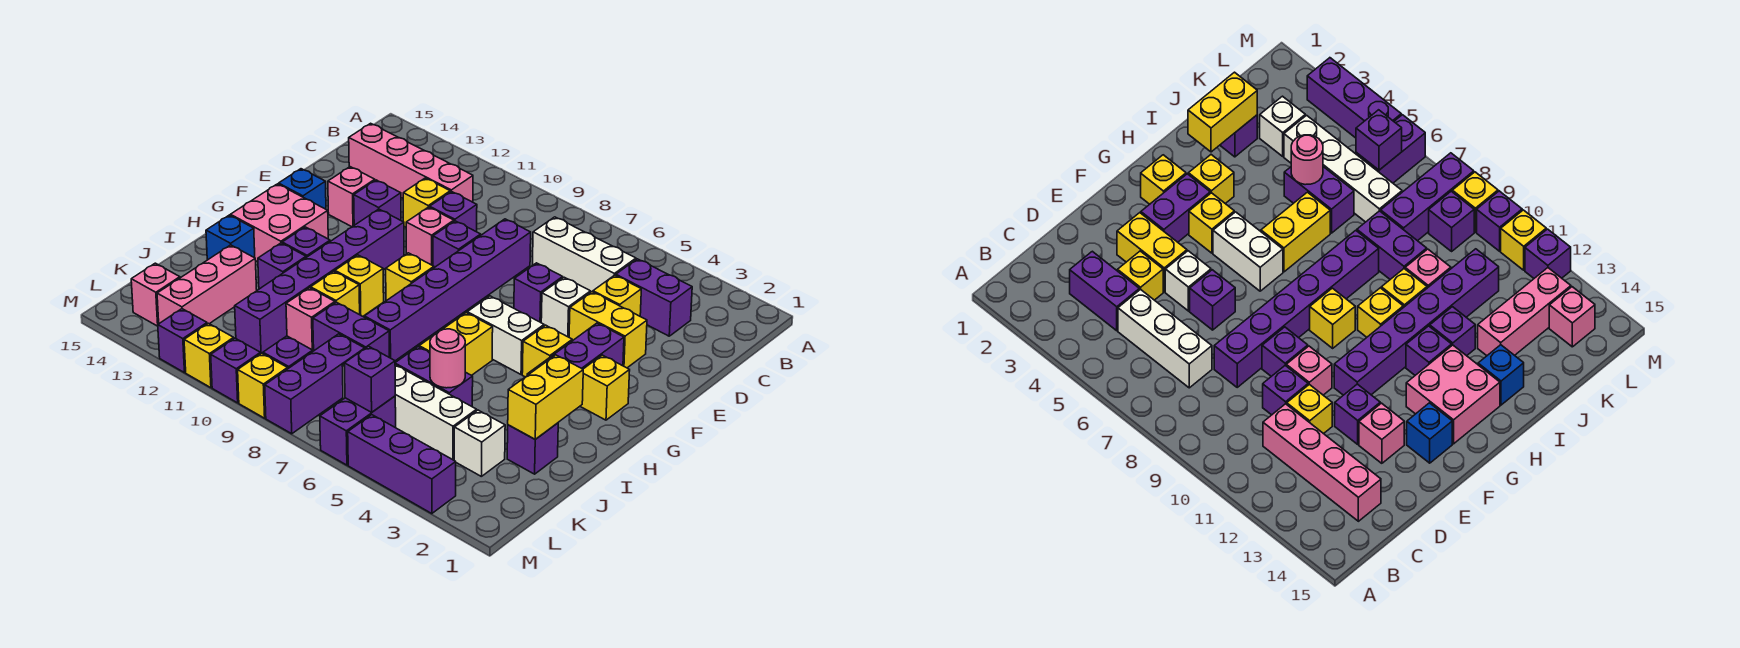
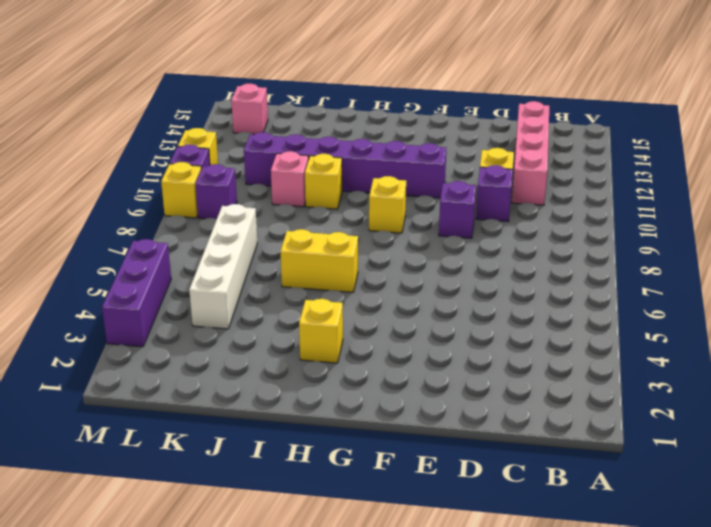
none -> purple 1x2 brick [616,259,692,336]
none -> white 1x3 brick [532,217,636,292]
none -> yellow 1x1 brick [593,275,641,316]
none -> purple 1x6 brick [364,219,531,361]

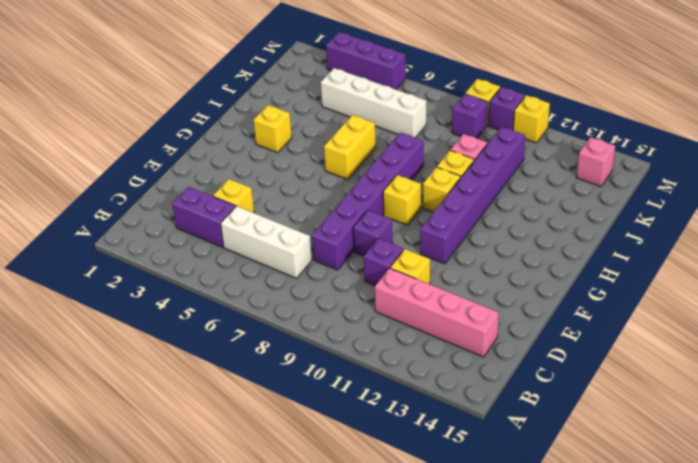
none -> yellow 1x2 brick [569,292,647,368]
none -> white 1x1 brick [541,277,591,337]
none -> purple 1x1 brick [514,263,563,322]
none -> pink 1x1 brick [406,207,454,266]

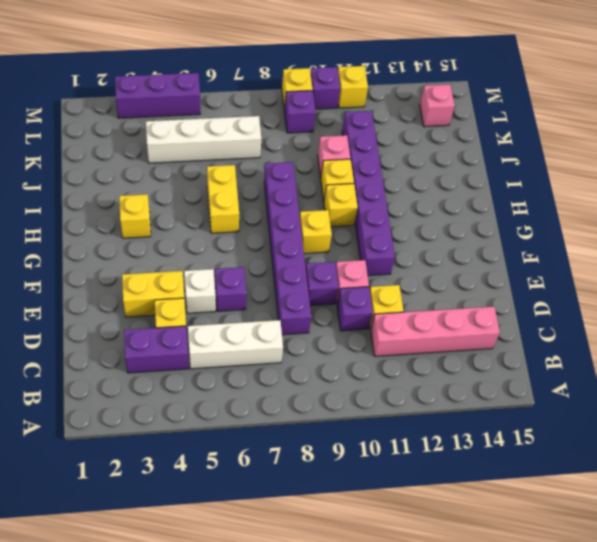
none -> purple 1x1 brick [354,180,401,225]
none -> pink 1x1 brick [328,167,375,227]
none -> purple 1x2 brick [551,323,624,369]
none -> blue 1x1 brick [279,169,326,209]

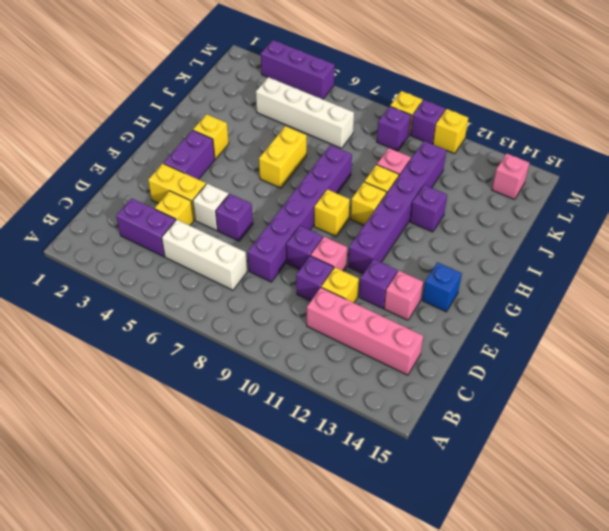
none -> yellow 1x1 brick [580,355,630,420]
none -> yellow 1x1 brick [522,325,572,377]
none -> white 1x2 brick [467,296,544,374]
none -> pink 2x2 brick [230,184,328,262]

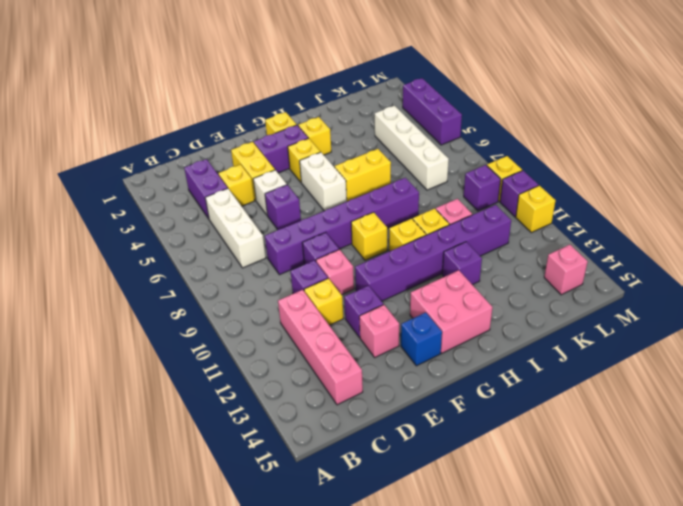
none -> purple 1x1 brick [282,227,330,257]
none -> blue 1x1 brick [206,215,255,260]
none -> purple 1x1 brick [507,423,558,474]
none -> purple 1x2 brick [395,347,473,406]

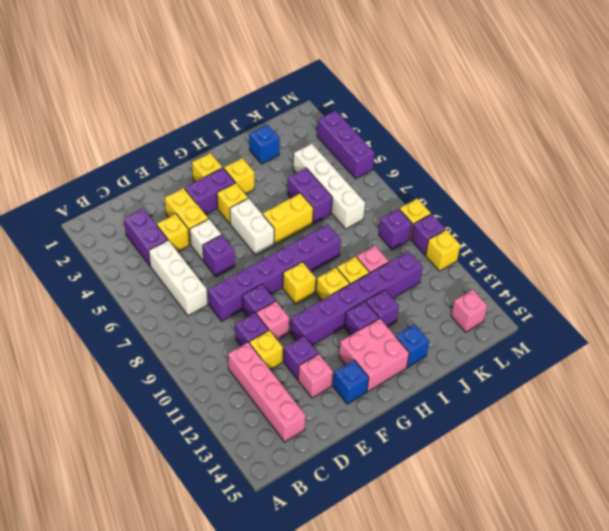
blue 1x1 brick [250,124,280,164] -> purple 1x1 brick [507,423,558,474]
none -> purple 1x2 brick [313,302,389,357]
none -> pink 1x3 brick [157,245,257,324]
none -> white 1x1 brick [454,410,505,476]
none -> purple 1x3 brick [265,334,365,434]

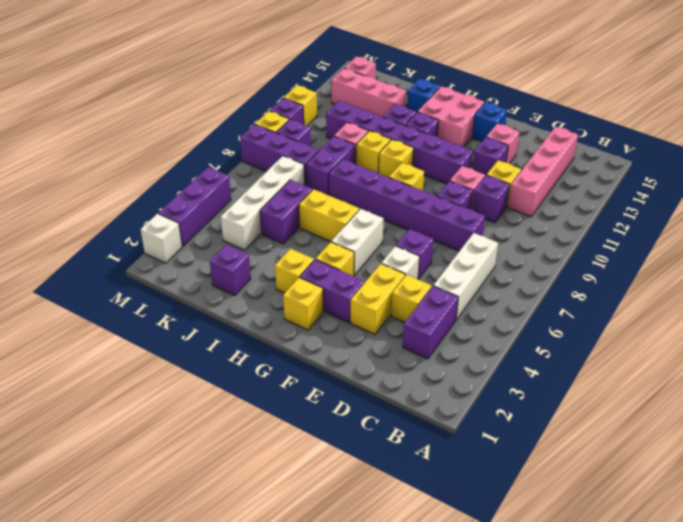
white 1x1 brick [141,214,182,263] -> white 1x1 brick moved to [454,410,505,476]
none -> purple 1x2 brick [320,396,396,465]
none -> purple 1x1 brick [158,309,207,373]
none -> yellow 1x2 brick [508,355,583,439]
none -> pink 1x1 round brick [430,329,465,388]

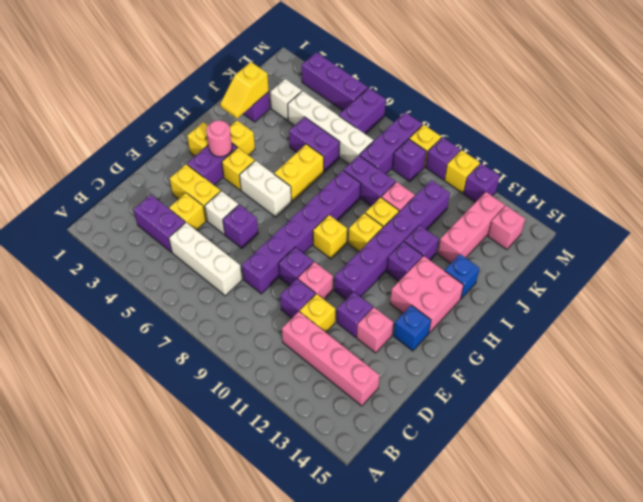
pink 1x1 round brick [206,120,232,157] -> pink 1x1 round brick moved to [430,329,465,388]
yellow 1x2 slope [220,62,269,118] -> yellow 1x2 brick [508,355,583,439]
none -> purple 1x1 brick [344,346,395,412]

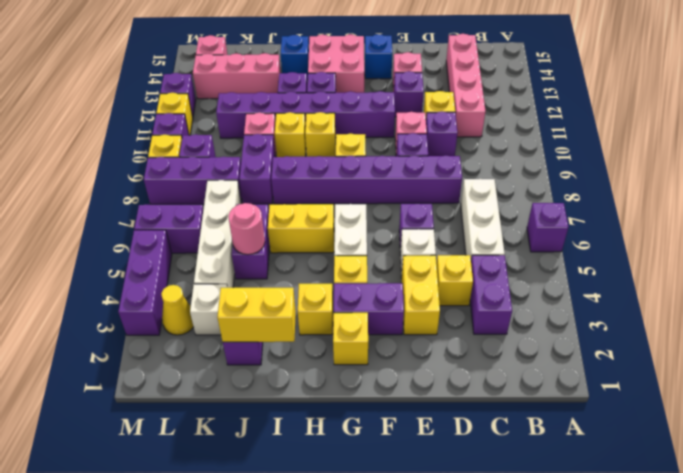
purple 1x1 brick [527,203,568,252] -> purple 1x1 brick moved to [344,346,395,412]
yellow 1x1 cone [161,285,194,335] -> none

